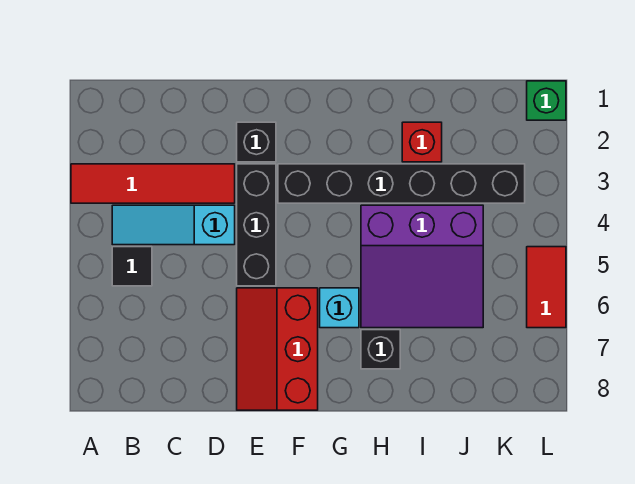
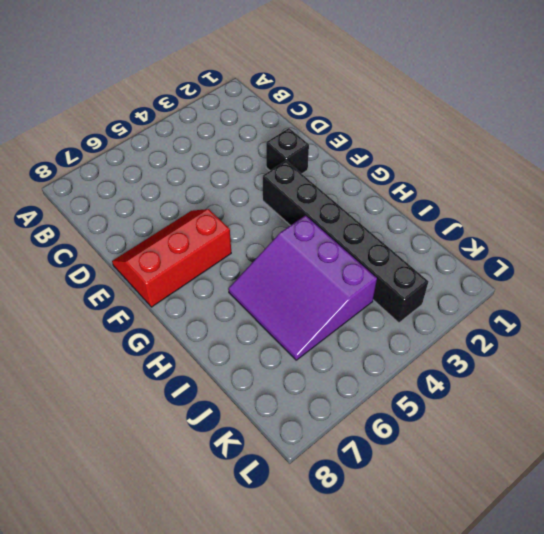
none -> red 1x4 tile [71,164,235,203]
none -> cyan 1x3 slope [112,205,235,245]
none -> black 1x1 tile [112,247,152,286]

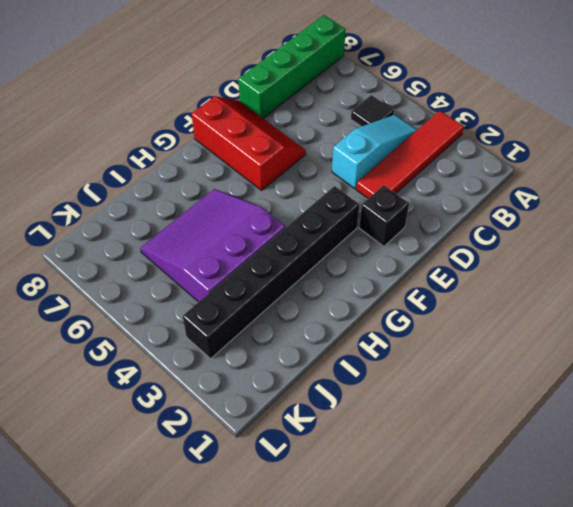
green 1x4 brick [238,15,346,118] -> none
none -> black 1x3 brick [237,164,276,286]
none -> cyan 1x1 brick [320,288,359,328]
none -> black 1x1 brick [361,330,400,369]

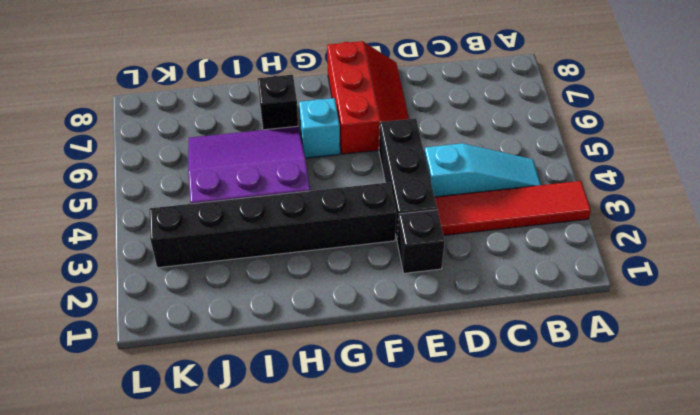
none -> black 1x1 tile [112,247,152,286]
none -> red 1x1 brick [402,122,442,162]
none -> green 1x1 brick [527,81,566,120]

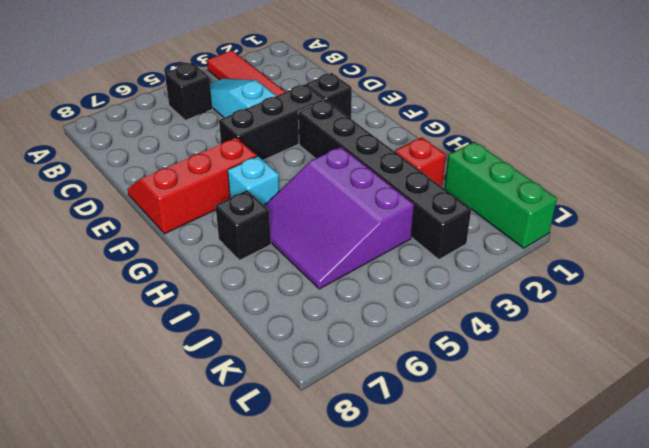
black 1x1 brick [165,63,212,120] -> black 1x1 tile [112,247,152,286]
green 1x3 brick [445,142,557,248] -> green 1x1 brick [527,81,566,120]
none -> red 1x2 tile [527,247,566,328]

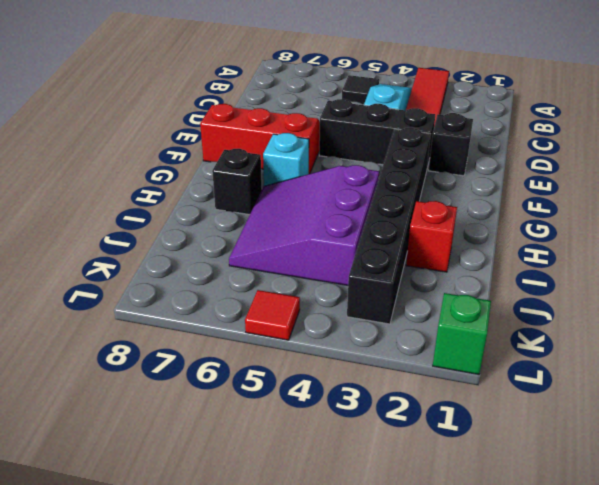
red 1x1 tile [245,290,300,340] -> red 1x2 tile [527,247,566,328]

